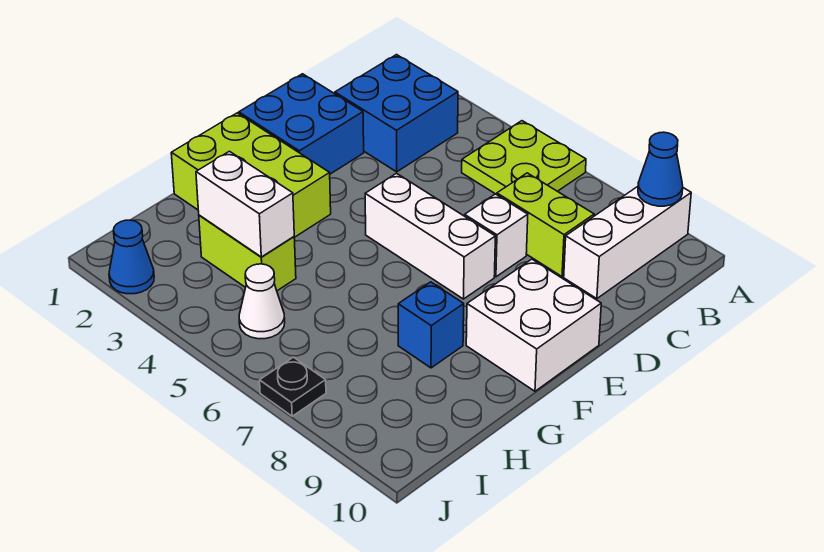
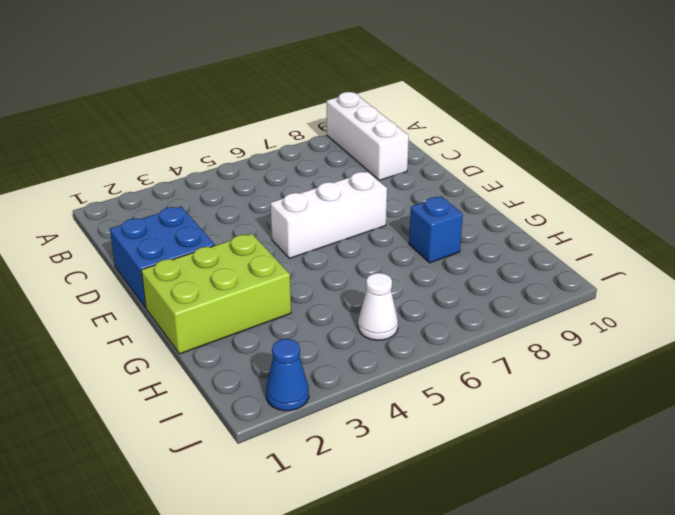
none -> lime 2x2 plate [462,121,586,195]
none -> blue 2x2 brick [335,55,458,172]
none -> lime 1x2 brick [497,173,594,277]

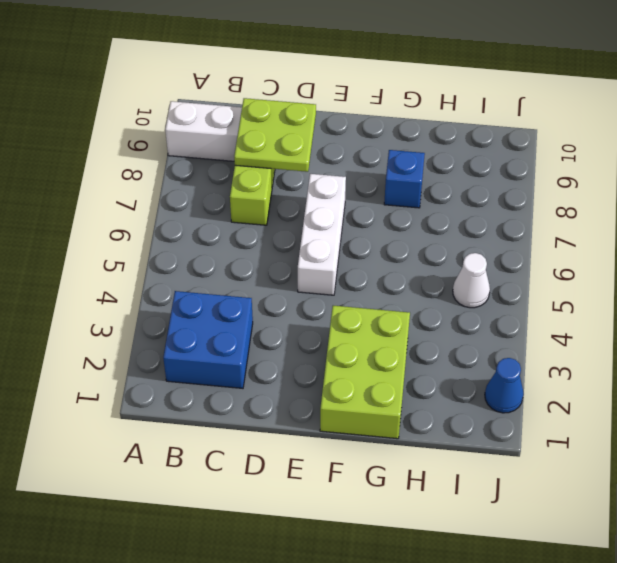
lime 2x2 plate [234,98,316,172] -> lime 2x2 plate moved to [462,121,586,195]
none -> blue 2x2 brick [239,74,364,174]
none -> white 1x1 brick [465,194,528,277]
none -> white 2x2 brick [466,259,601,391]

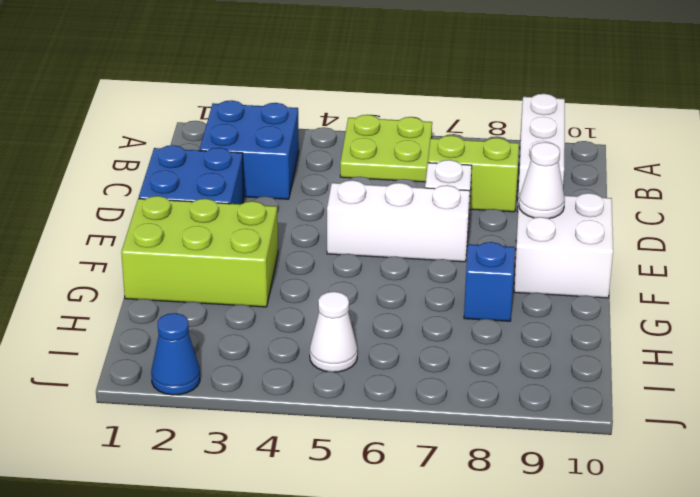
white 1x1 cone [519,142,565,219] -> none
none -> lime 1x2 brick [199,215,296,291]
none -> black 1x1 plate [260,357,326,416]
none -> blue 1x1 cone [638,132,683,206]

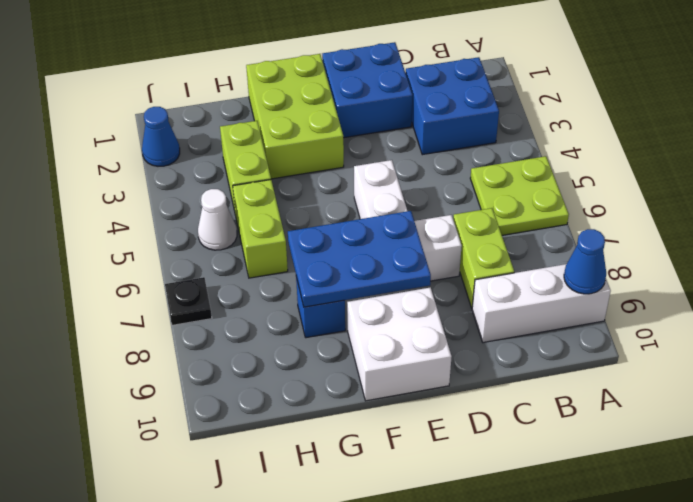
blue 2x3 plate [288,211,431,307] -> none
lime 1x2 brick [233,180,288,278] -> none
none -> white 1x2 brick [196,151,294,257]

